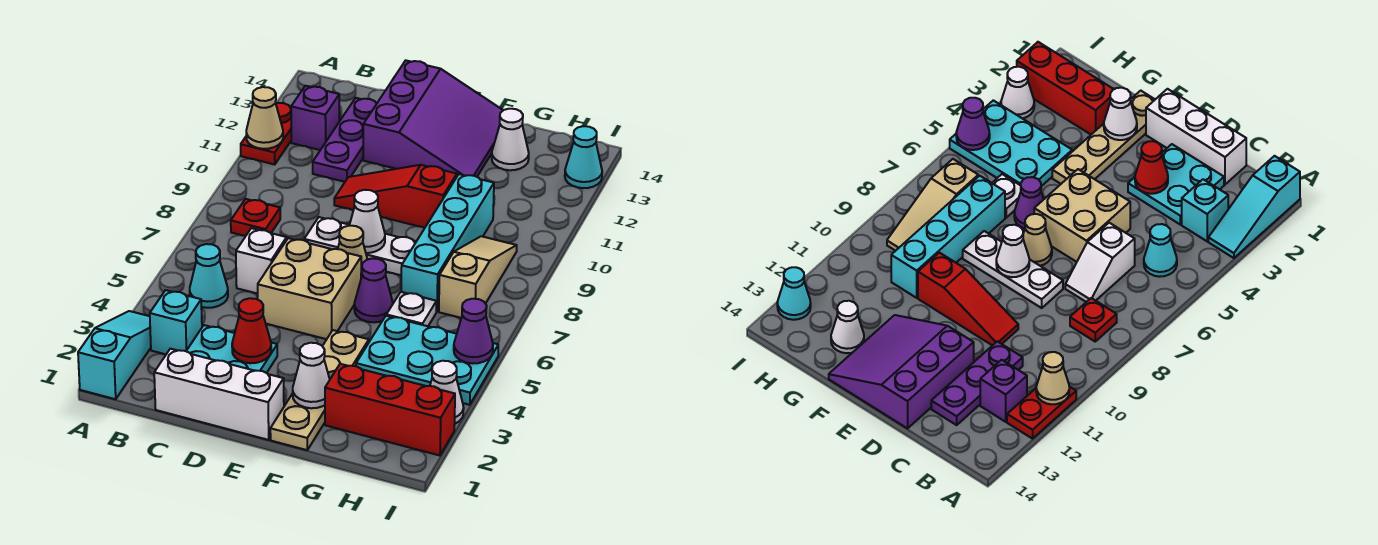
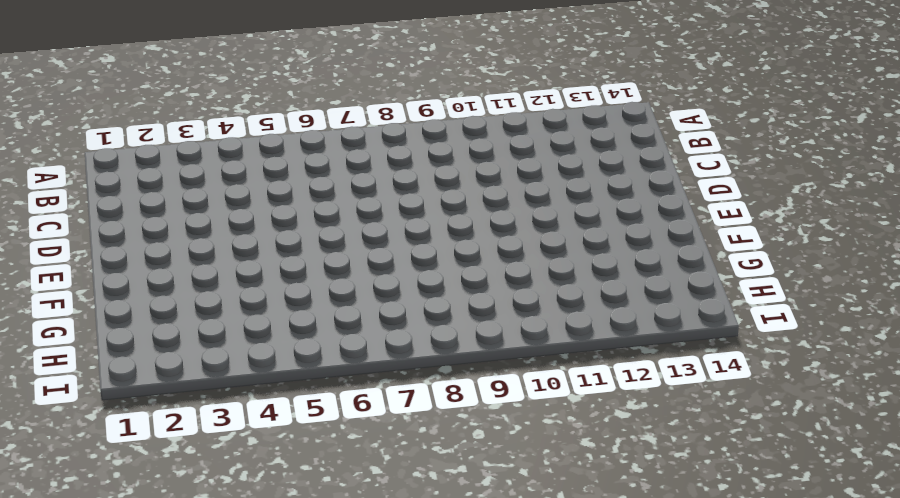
none -> cyan 1x3 slope [78,311,151,399]
none -> red 1x2 plate [241,103,291,165]
none -> cyan 1x1 brick [150,290,202,354]
none -> cyan 1x1 cone [190,244,228,308]

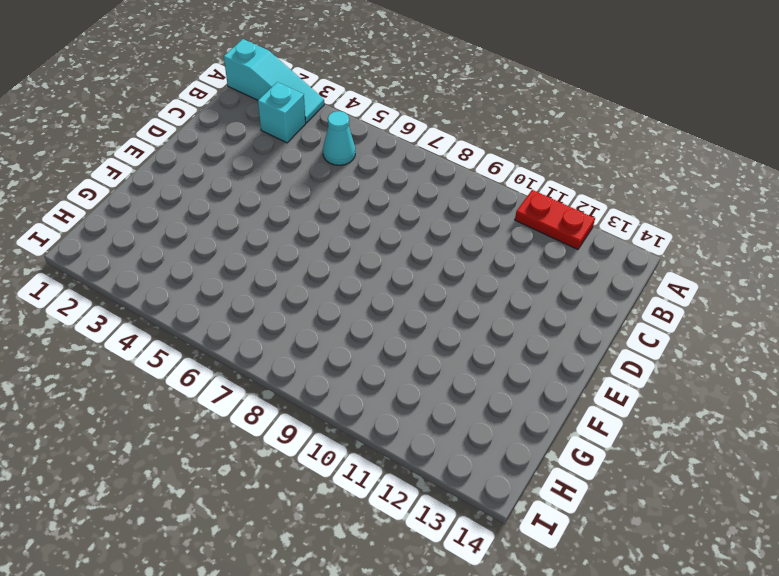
none -> red 1x1 plate [231,199,280,236]
none -> purple 1x1 brick [291,86,339,150]
none -> white 1x3 brick [154,349,284,440]
none -> cyan 2x2 plate [186,325,277,373]

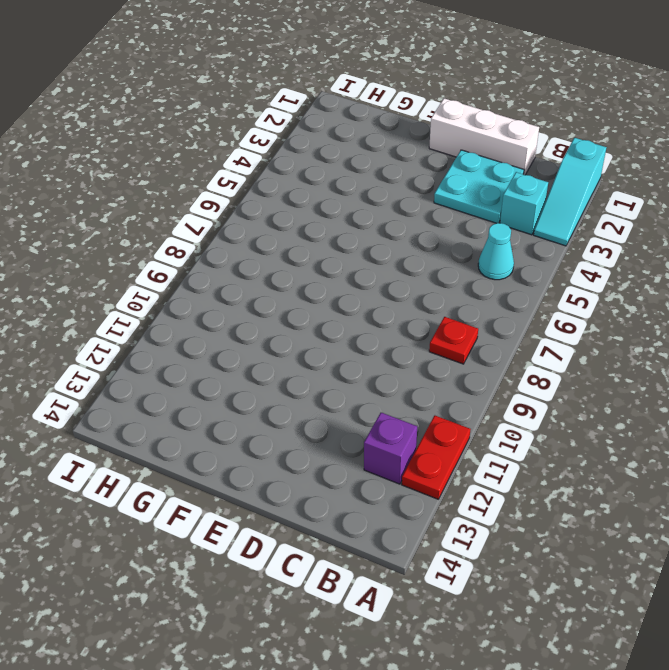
none -> white 1x2 slope [236,228,288,294]
none -> purple 1x3 plate [313,98,377,182]
none -> tan 2x2 brick [258,238,361,339]
none -> white 1x3 plate [304,217,416,275]

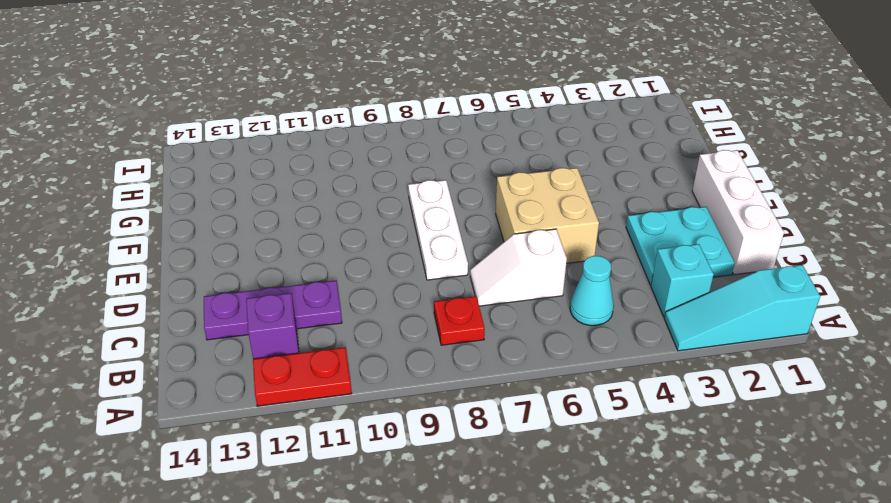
none -> red 1x3 slope [334,165,457,228]
none -> purple 3x3 slope [363,60,503,177]
none -> tan 1x1 cone [338,226,367,277]
none -> tan 1x4 plate [270,330,369,450]

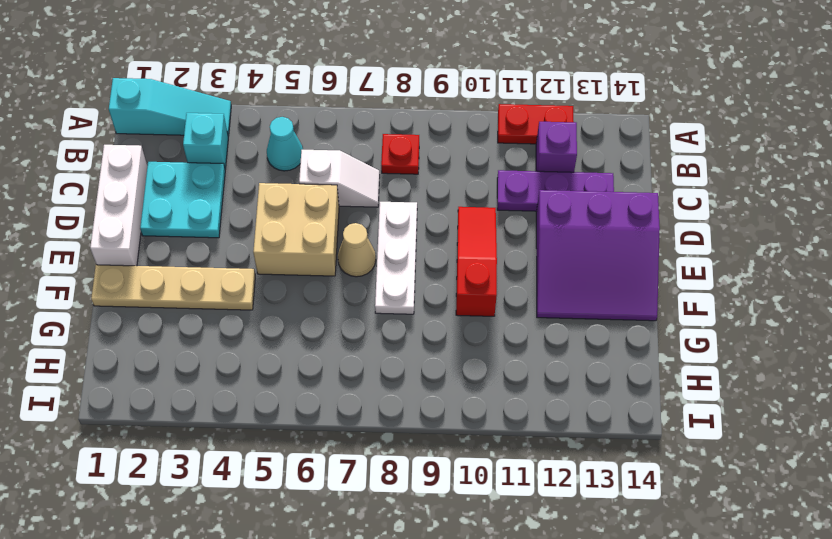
none -> purple 1x1 cone [354,258,393,322]
none -> red 1x3 brick [325,364,455,455]
none -> cyan 2x3 plate [356,316,498,405]
none -> white 1x1 plate [386,292,437,326]

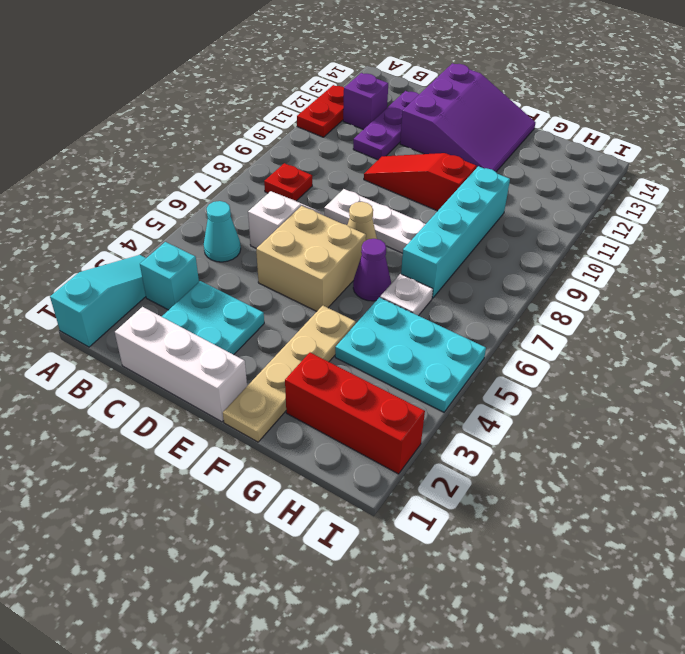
none -> white 1x1 cone [492,109,529,170]
none -> tan 1x3 slope [439,236,517,318]
none -> white 1x1 cone [430,361,464,424]
none -> cyan 1x1 cone [565,126,602,188]

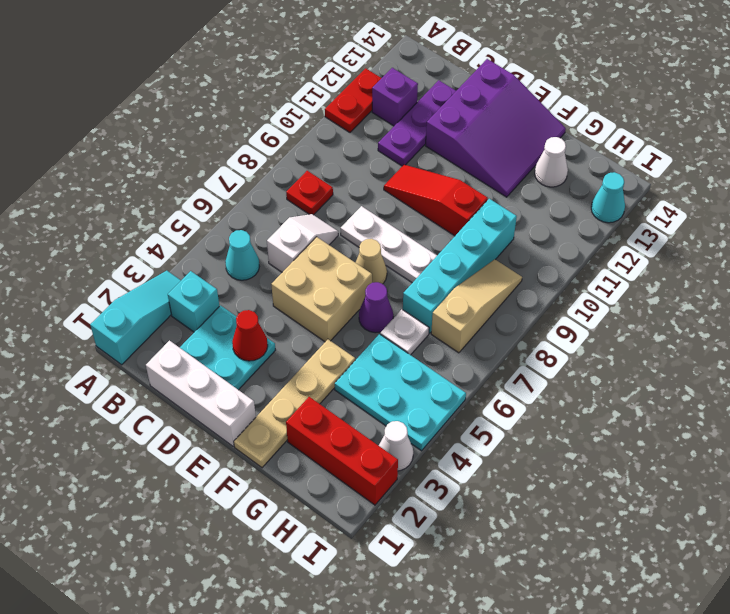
none -> tan 1x1 cone [246,87,283,149]
none -> white 1x1 cone [349,190,385,253]
none -> white 1x1 cone [293,343,330,408]
none -> purple 1x1 cone [454,299,493,363]

